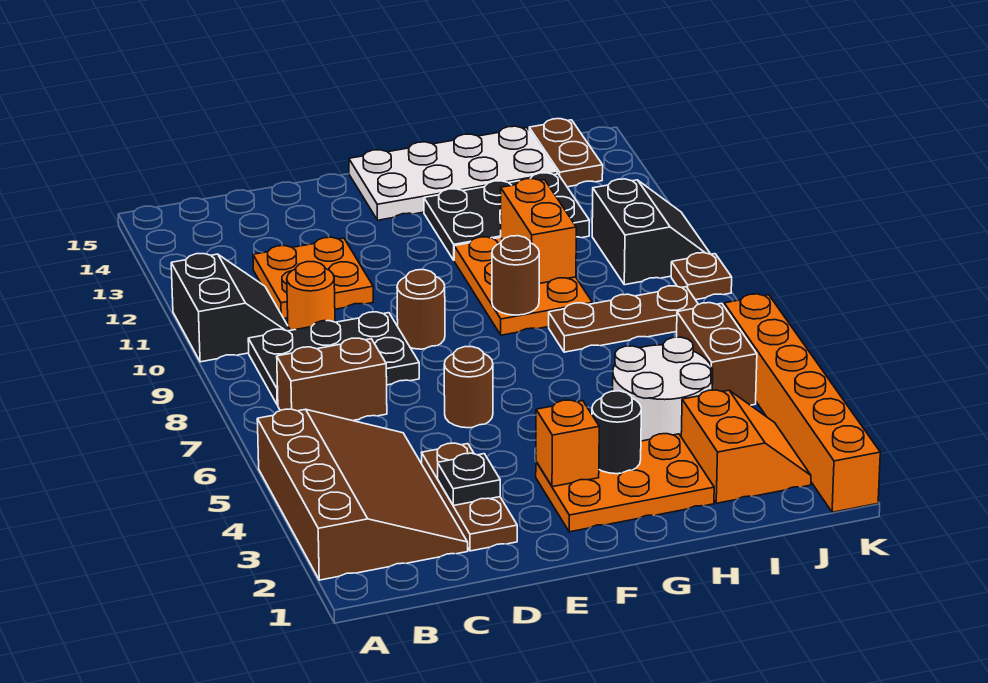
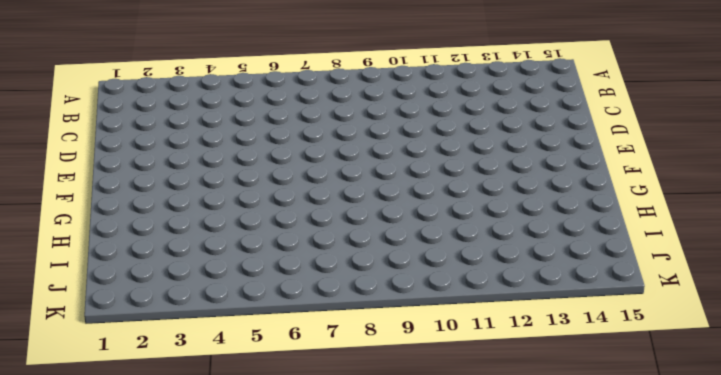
none -> brown 3x4 slope [257,409,468,580]
none -> black 2x2 slope [171,254,290,362]
none -> brown 1x2 brick [277,338,387,421]

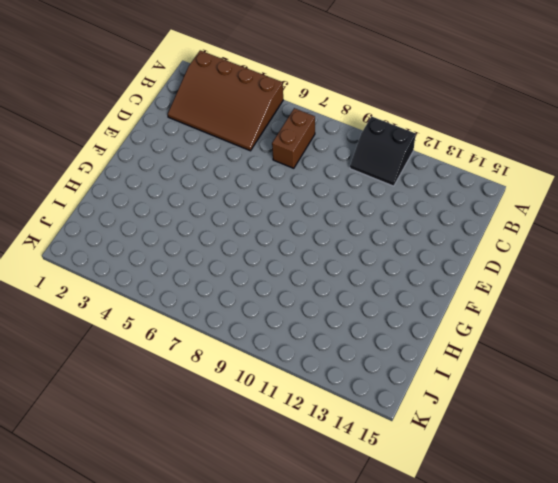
none -> black 2x3 plate [248,312,419,405]
none -> orange 1x1 round brick [287,262,335,330]
none -> orange 2x2 plate [253,237,373,319]

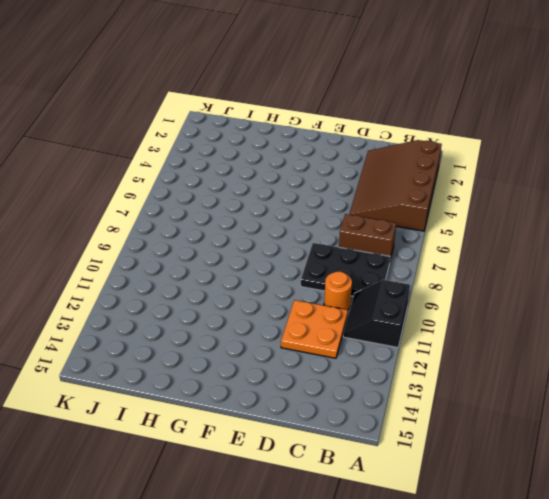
none -> brown 1x3 plate [422,443,517,551]
none -> brown 1x1 round brick [444,347,493,428]
none -> brown 1x1 round brick [397,270,445,349]

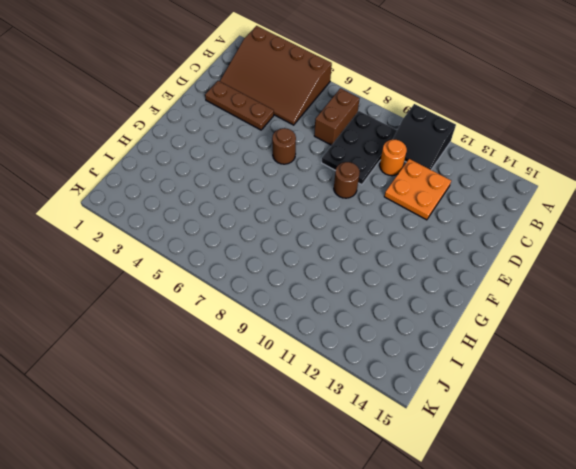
none -> orange 2x3 plate [536,434,714,532]
none -> white 2x4 plate [349,126,557,220]
none -> orange 2x3 plate [454,237,592,335]

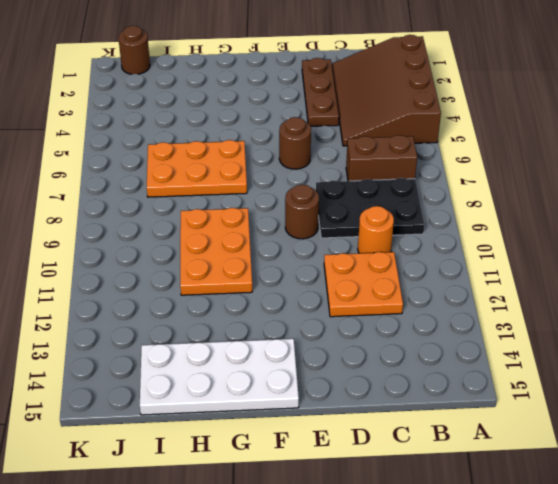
orange 2x3 plate [147,140,247,197] -> orange 2x3 plate moved to [536,434,714,532]
brown 1x1 round brick [118,26,150,74] -> brown 1x1 round brick moved to [492,236,539,315]
none -> black 2x2 slope [171,254,290,362]
none -> black 2x3 plate [424,173,589,260]
none -> white 2x2 round brick [613,337,713,441]

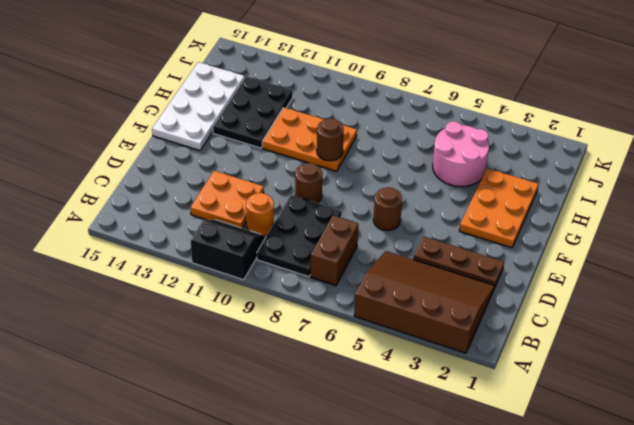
pink 2x2 round brick [433,121,489,187] -> white 2x2 round brick [613,337,713,441]
none -> brown 1x3 plate [549,286,698,352]
none -> orange 2x2 slope [681,390,811,503]
none -> brown 1x2 brick [677,303,757,405]

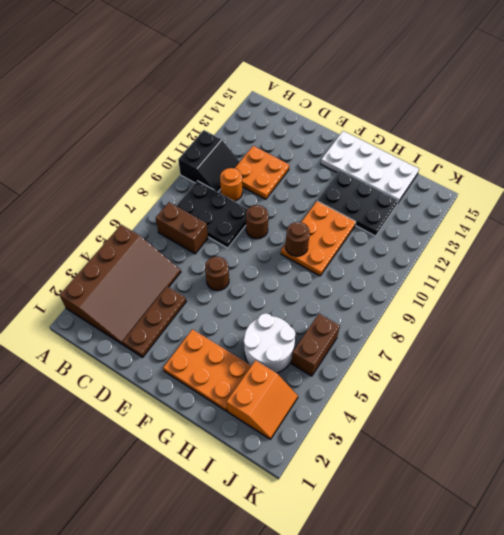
none -> brown 1x3 plate [549,286,698,352]
none -> black 2x2 slope [592,179,710,285]
none -> brown 1x2 plate [529,119,603,187]

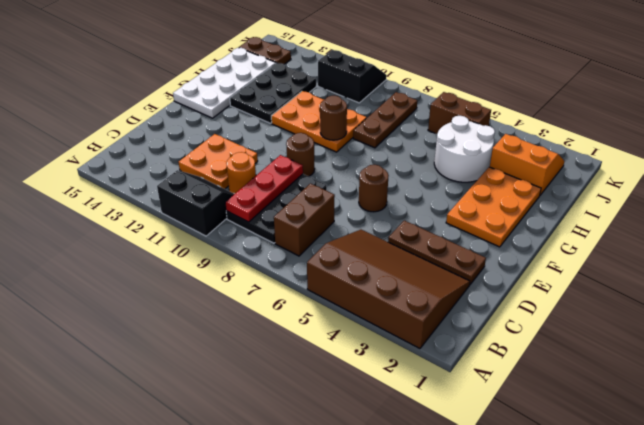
red 1x3 plate [225,155,303,222] -> none
none -> orange 1x6 brick [724,294,880,512]
none -> brown 1x1 plate [671,253,732,300]
none -> black 1x1 plate [438,453,500,506]

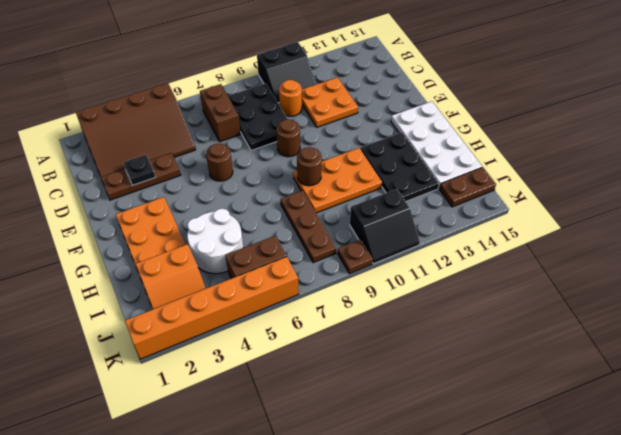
none -> orange 1x1 brick [536,400,599,487]
none -> black 1x1 round brick [592,391,641,474]
none -> orange 1x2 brick [501,179,576,284]

